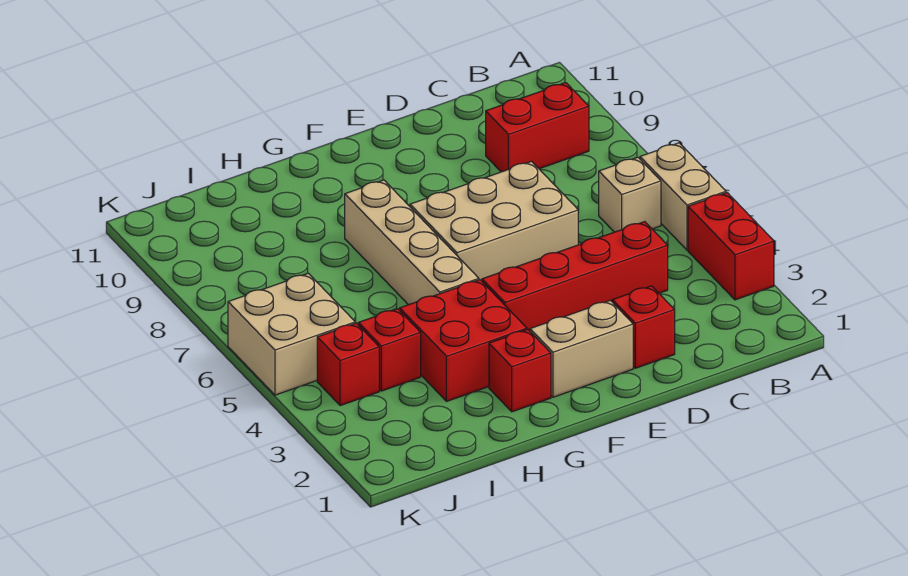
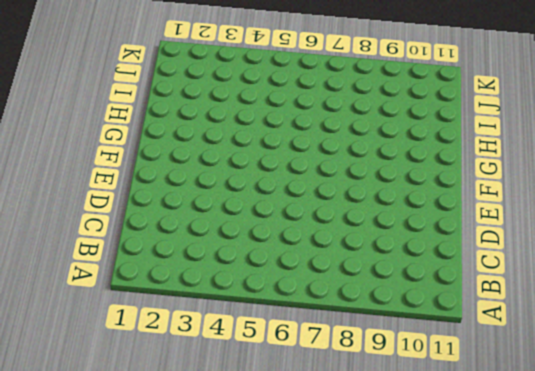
none -> red 1x2 brick [688,193,774,300]
none -> tan 1x2 brick [640,143,726,250]
none -> tan 1x1 brick [599,157,661,232]

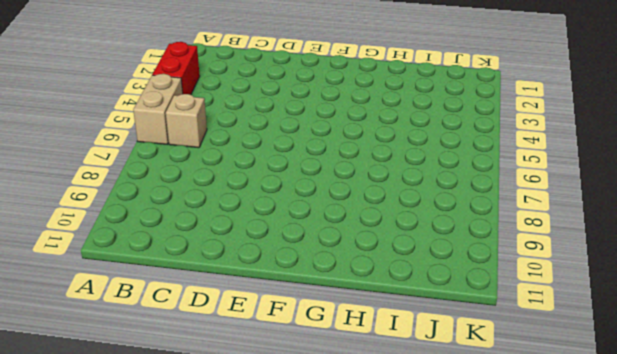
none -> red 1x2 brick [486,83,589,172]
none -> red 1x4 brick [482,222,668,331]
none -> red 1x1 brick [612,286,675,368]

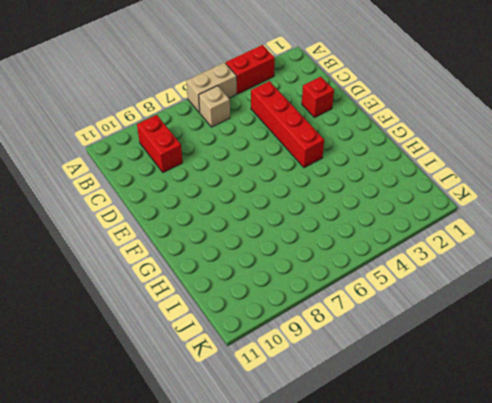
none -> tan 2x3 brick [410,161,578,281]
none -> tan 1x2 brick [530,300,633,397]
none -> red 1x1 brick [489,330,551,412]

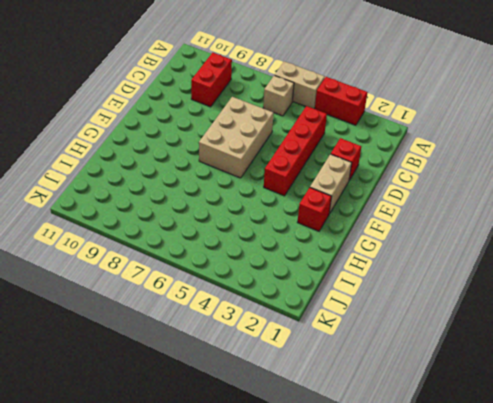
none -> red 2x2 brick [400,280,527,401]
none -> tan 1x4 brick [345,180,479,305]
none -> red 1x1 brick [358,309,421,391]

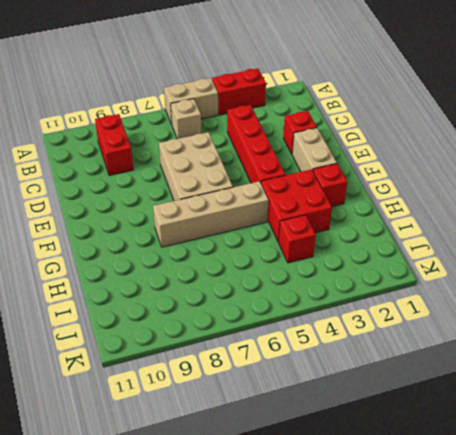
none -> red 1x1 brick [317,323,379,406]
none -> tan 2x2 brick [228,273,355,395]

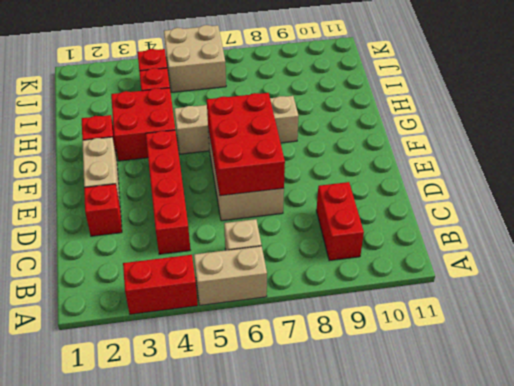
red 2x3 brick [207,93,285,196] -> none

